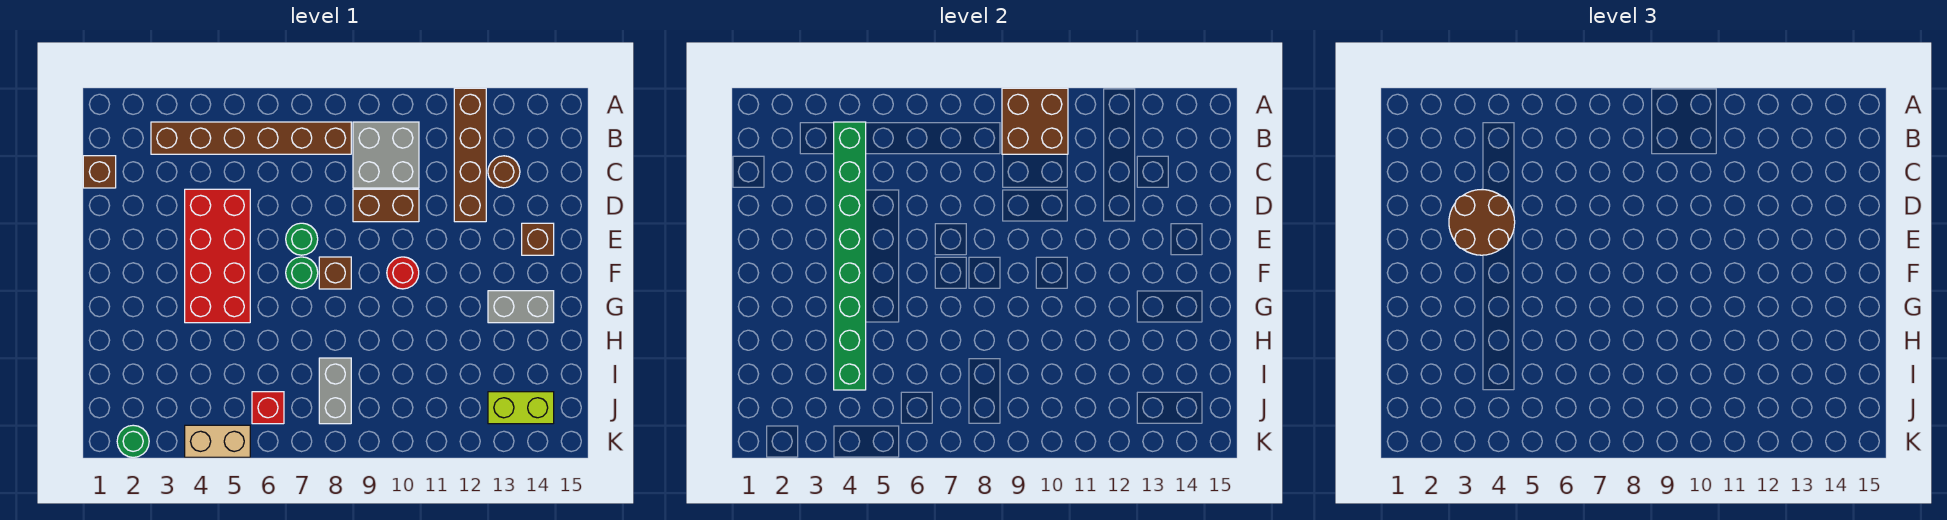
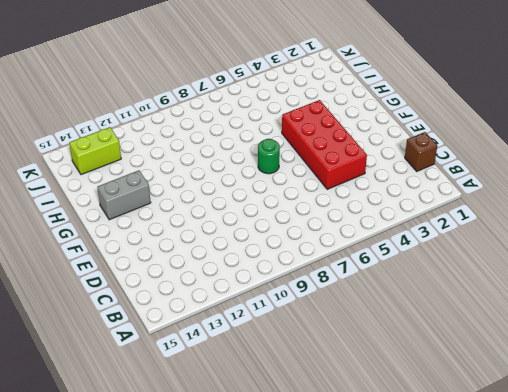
none -> brown 1x4 brick [454,88,486,222]
none -> brown 1x6 brick [151,122,351,154]
none -> grey 2x2 brick [353,122,419,188]

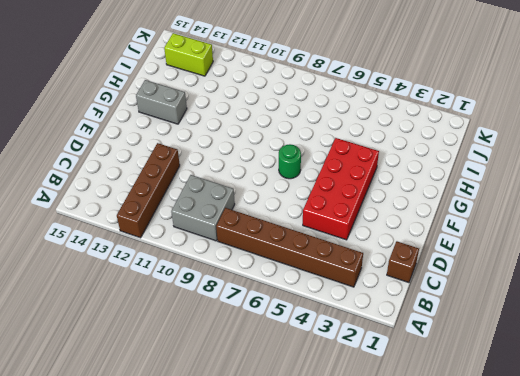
none -> brown 1x1 round brick [488,156,520,188]
none -> brown 1x2 brick [353,189,419,222]
none -> green 1x1 round brick [286,223,318,255]

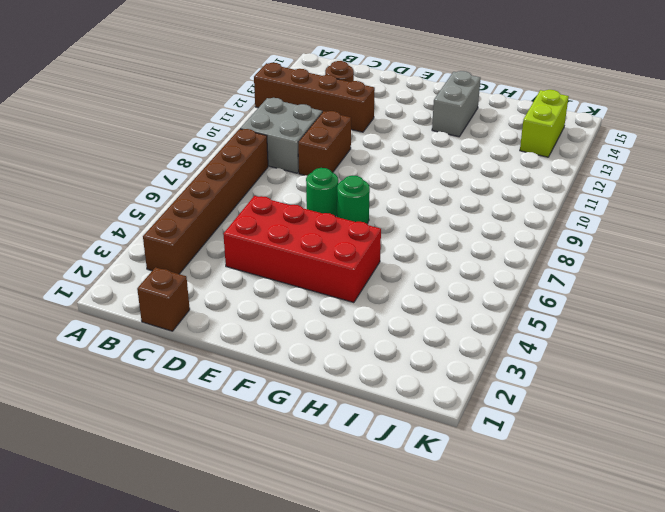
none -> brown 1x1 brick [522,223,554,255]
none -> brown 1x1 brick [319,257,351,289]
none -> red 1x1 round brick [387,257,419,289]

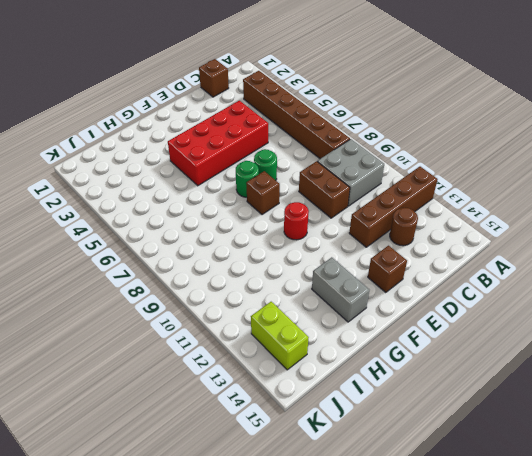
none -> grey 1x2 brick [319,358,351,424]
none -> red 1x1 brick [252,392,284,424]
none -> green 1x1 round brick [117,425,149,457]

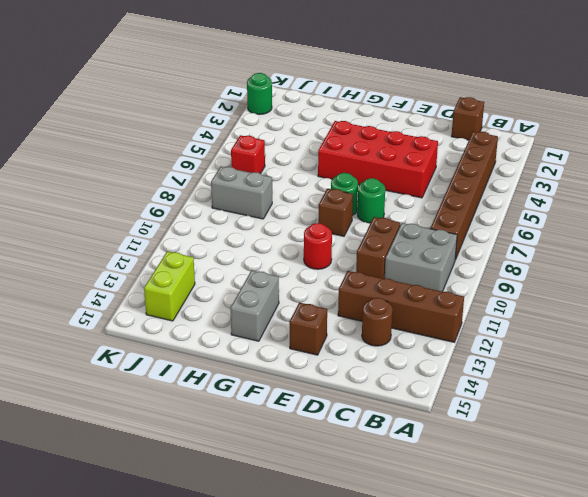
none -> tan 1x2 brick [185,425,250,457]
none -> brown 2x2 brick [1002,88,1068,154]
none -> green 1x8 brick [834,122,866,390]

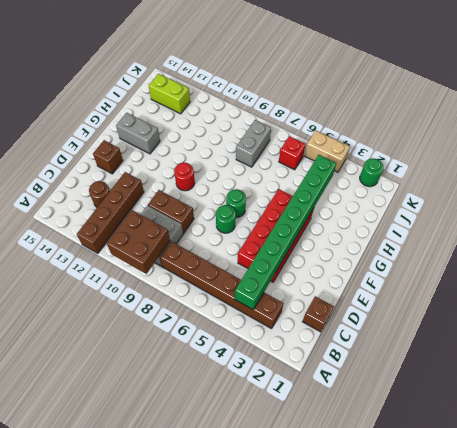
none -> brown 1x1 brick [319,257,351,289]
none -> brown 2x2 round brick [1449,190,1515,255]

